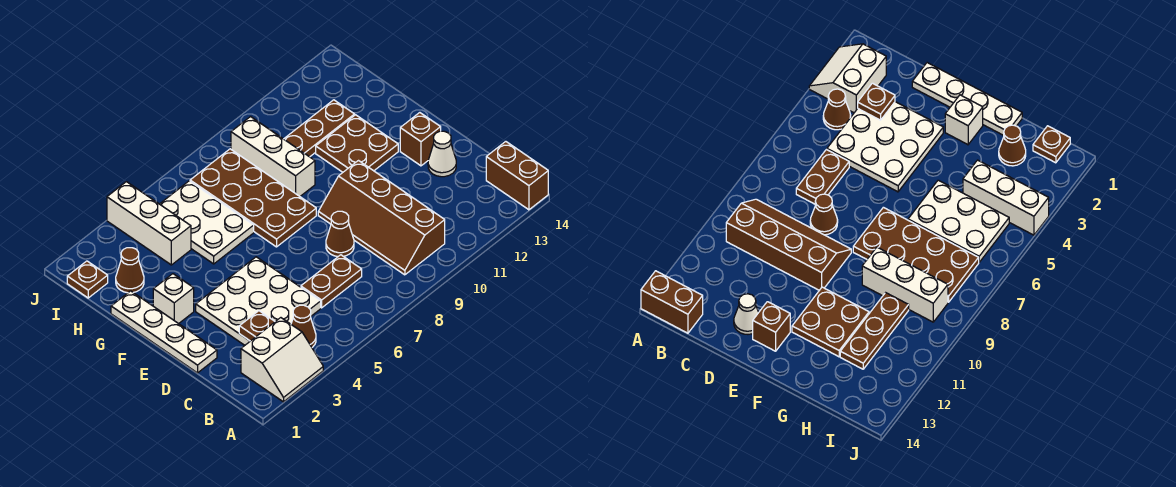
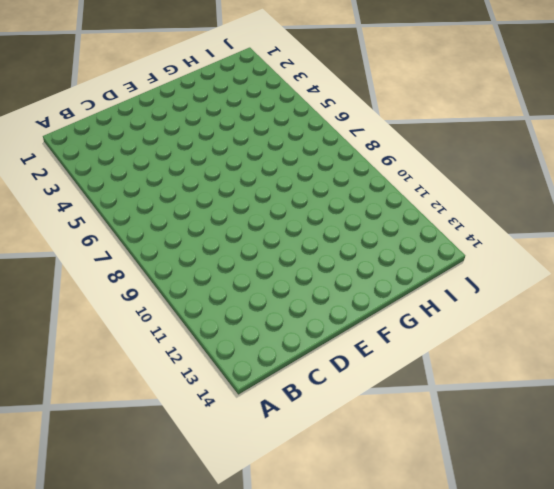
none -> white 2x2 slope [241,318,323,402]
none -> brown 1x2 brick [486,142,548,210]
none -> brown 1x1 cone [291,305,316,347]

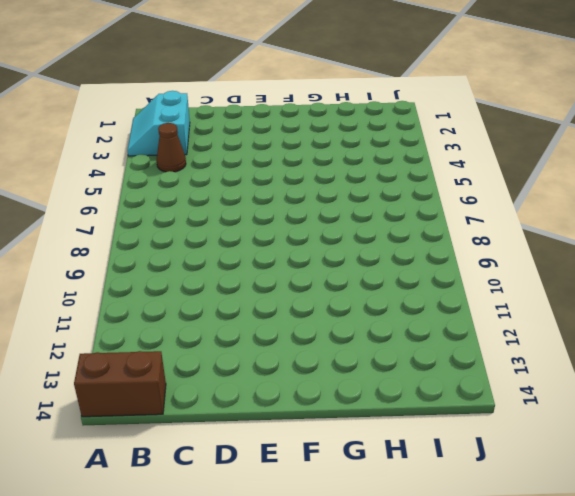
cyan 2x2 slope [127,91,190,156] -> white 2x2 slope [241,318,323,402]
none -> brown 2x4 slope [318,161,445,275]
none -> white 3x3 plate [196,257,321,345]
none -> brown 1x2 plate [301,255,362,308]

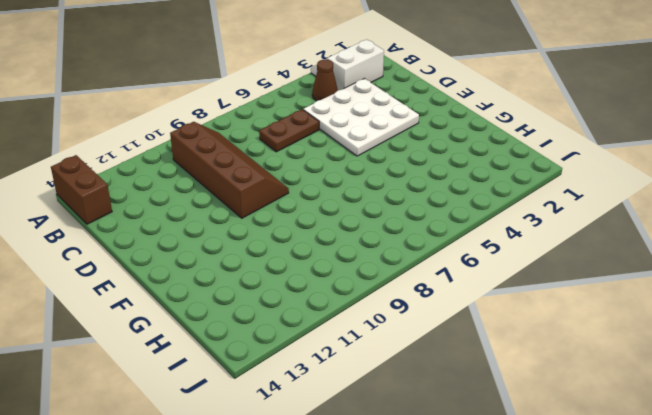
none -> white 1x4 plate [111,291,217,373]
none -> brown 1x1 cone [326,211,354,257]
none -> white 1x1 cone [428,131,456,177]

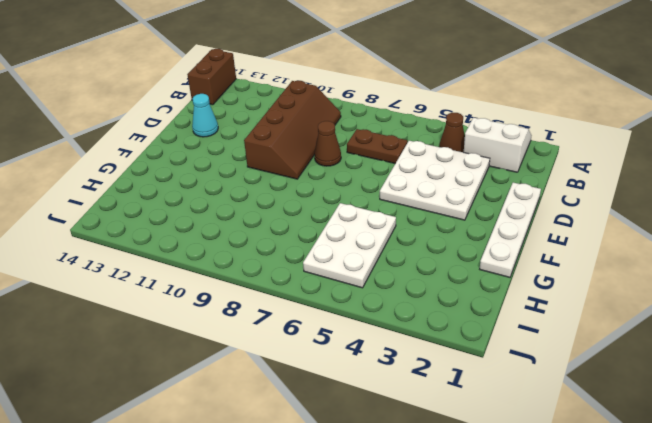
cyan 1x1 cone [192,94,218,137] -> white 1x1 cone [428,131,456,177]
none -> brown 1x1 brick [400,113,441,166]
none -> white 1x1 brick [153,274,194,324]
none -> brown 2x4 plate [190,149,316,247]

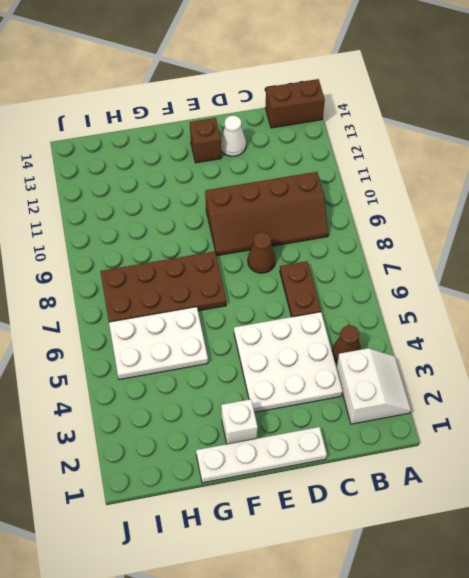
none -> brown 2x2 plate [316,115,398,172]
none -> white 1x3 brick [231,117,315,196]
none -> brown 1x1 cone [116,248,144,293]

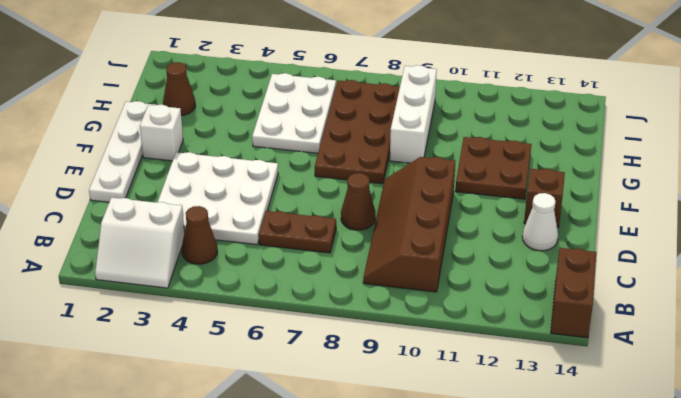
none -> white 1x3 brick [107,182,191,265]
none -> brown 1x3 plate [284,100,355,157]
none -> brown 1x1 plate [67,261,108,298]

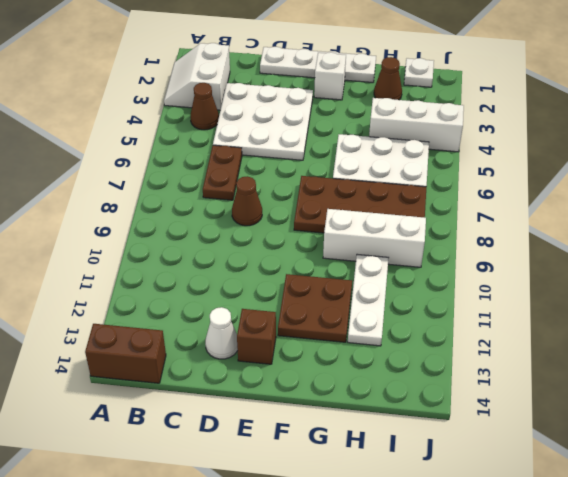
white 1x3 plate [348,254,388,346] -> brown 1x3 plate [284,100,355,157]
white 1x1 plate [404,58,434,87] -> brown 1x1 plate [67,261,108,298]
none -> brown 2x4 slope [318,161,445,275]
none -> brown 1x1 plate [239,311,275,341]

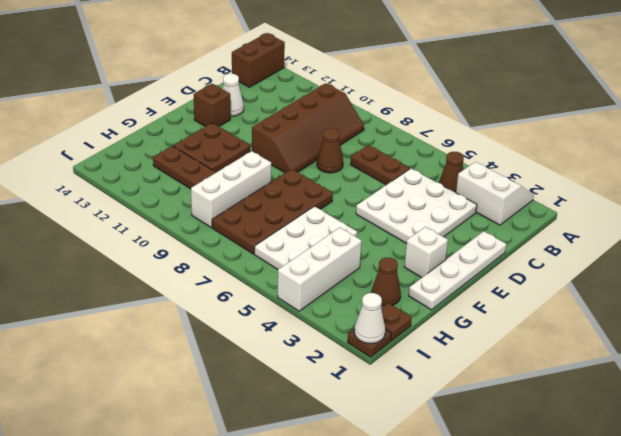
brown 1x1 plate [348,329,391,357] -> brown 1x1 plate moved to [239,311,275,341]
white 1x1 cone [354,293,385,343] -> none

